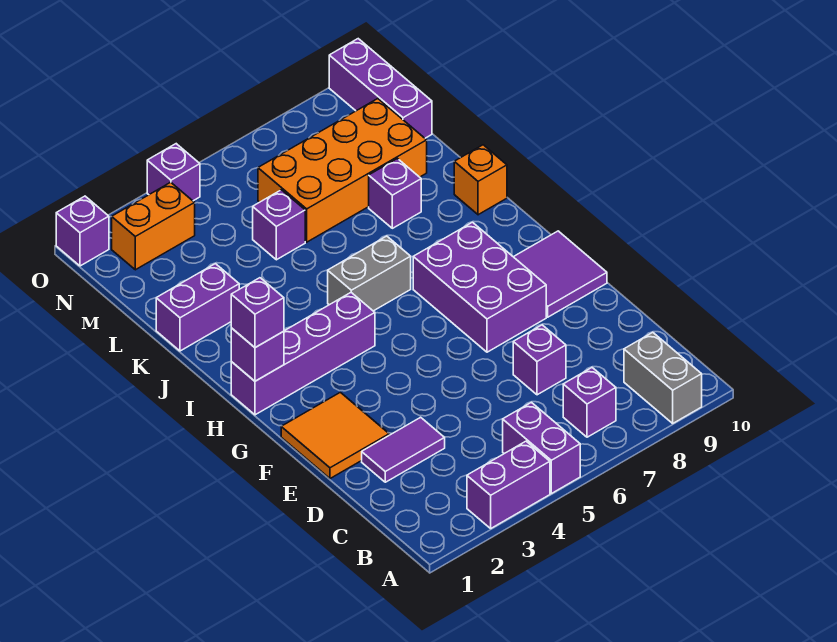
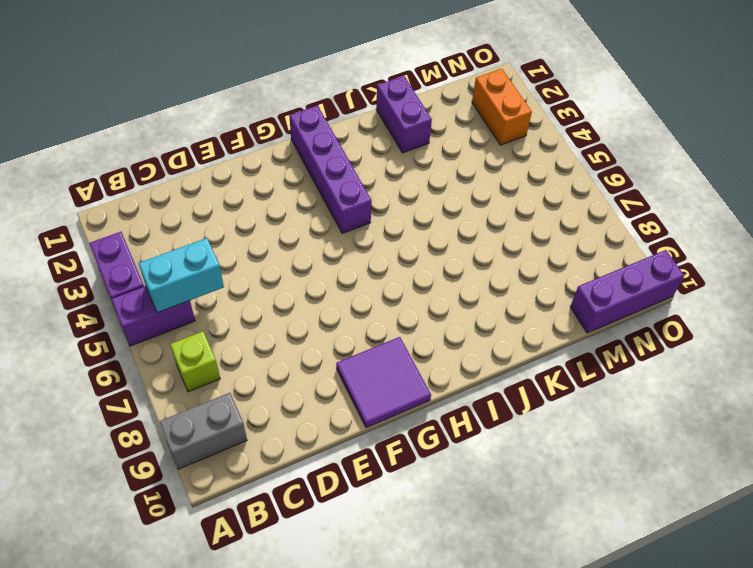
cyan 1x2 brick [138,238,224,313] -> none
lime 1x1 brick [170,331,220,392] -> purple 1x1 brick [563,368,616,437]
none -> purple 1x2 tile [362,417,445,482]
none -> purple 1x1 brick [513,325,566,395]
none -> orange 2x2 tile [281,392,389,479]

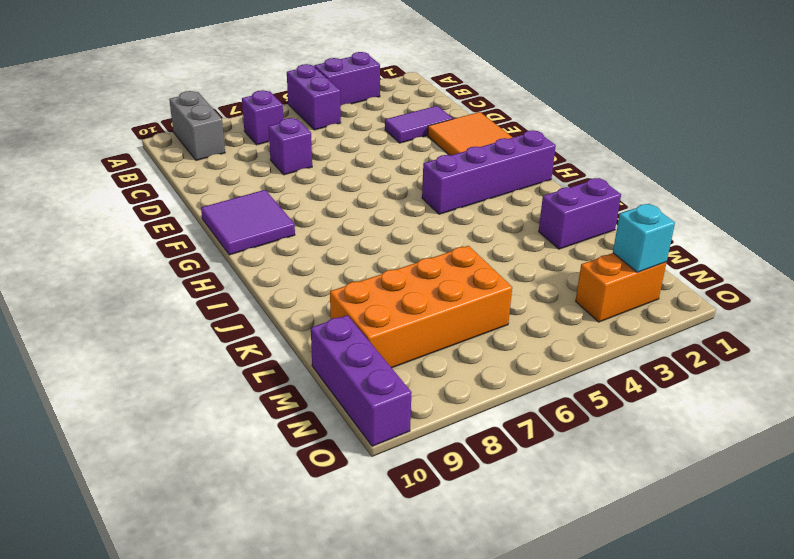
cyan 1x1 brick [613,204,675,272] -> none
none -> purple 2x3 brick [413,222,546,352]
none -> grey 1x2 brick [328,236,411,311]
none -> orange 1x1 brick [454,145,507,215]

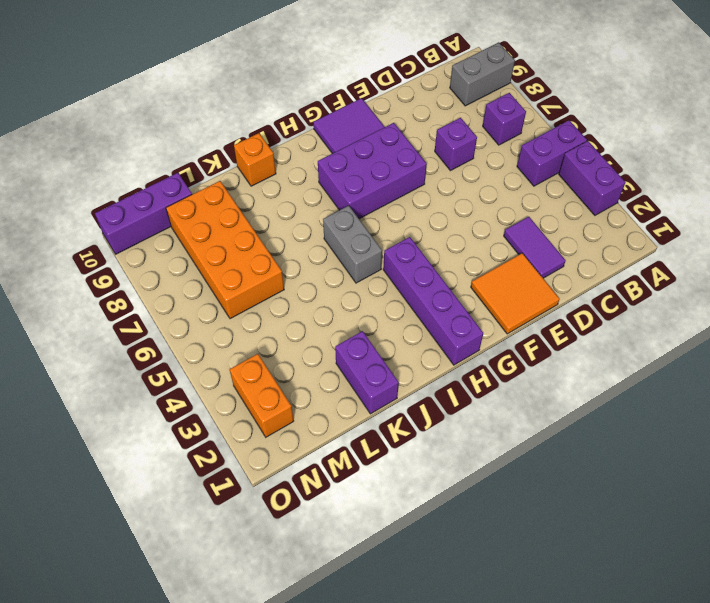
none -> purple 1x1 brick [369,159,421,228]
none -> purple 1x1 brick [253,190,305,260]
none -> purple 1x1 brick [56,196,109,266]

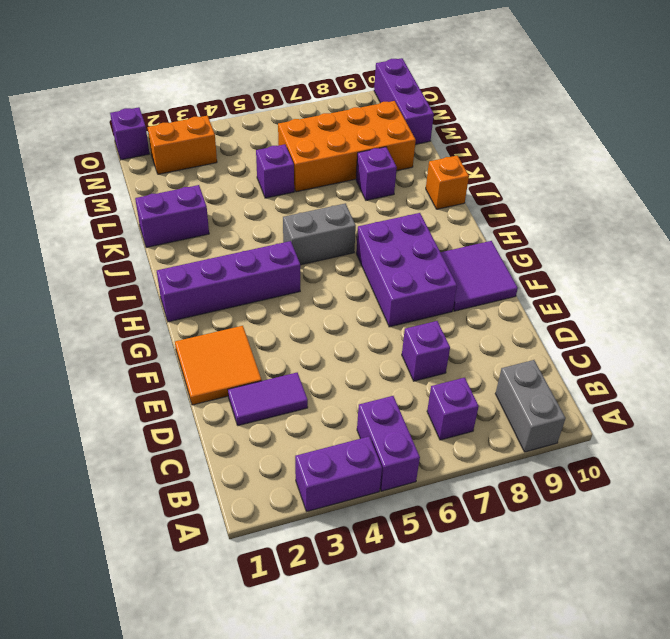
none -> purple 1x1 brick [147,144,200,201]
none -> purple 1x1 brick [231,328,284,381]
none -> purple 1x1 brick [231,278,284,348]

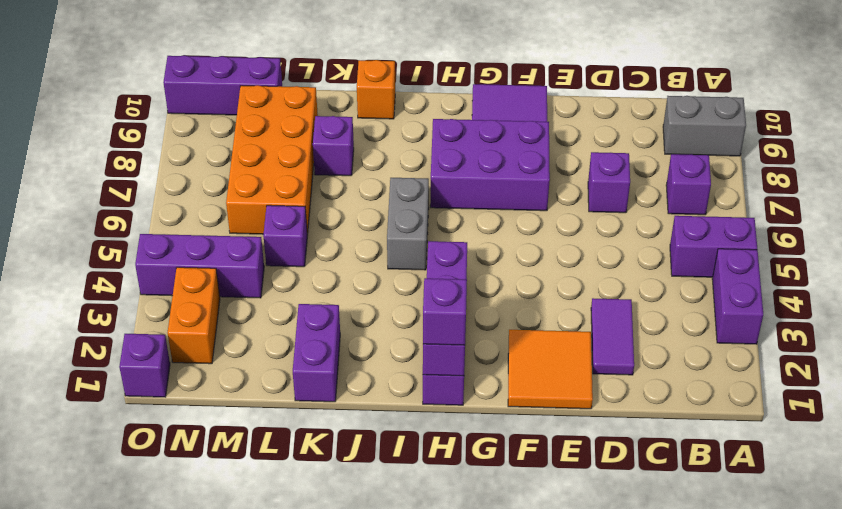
purple 1x3 brick [135,234,264,298] -> purple 1x1 brick [147,144,200,201]

